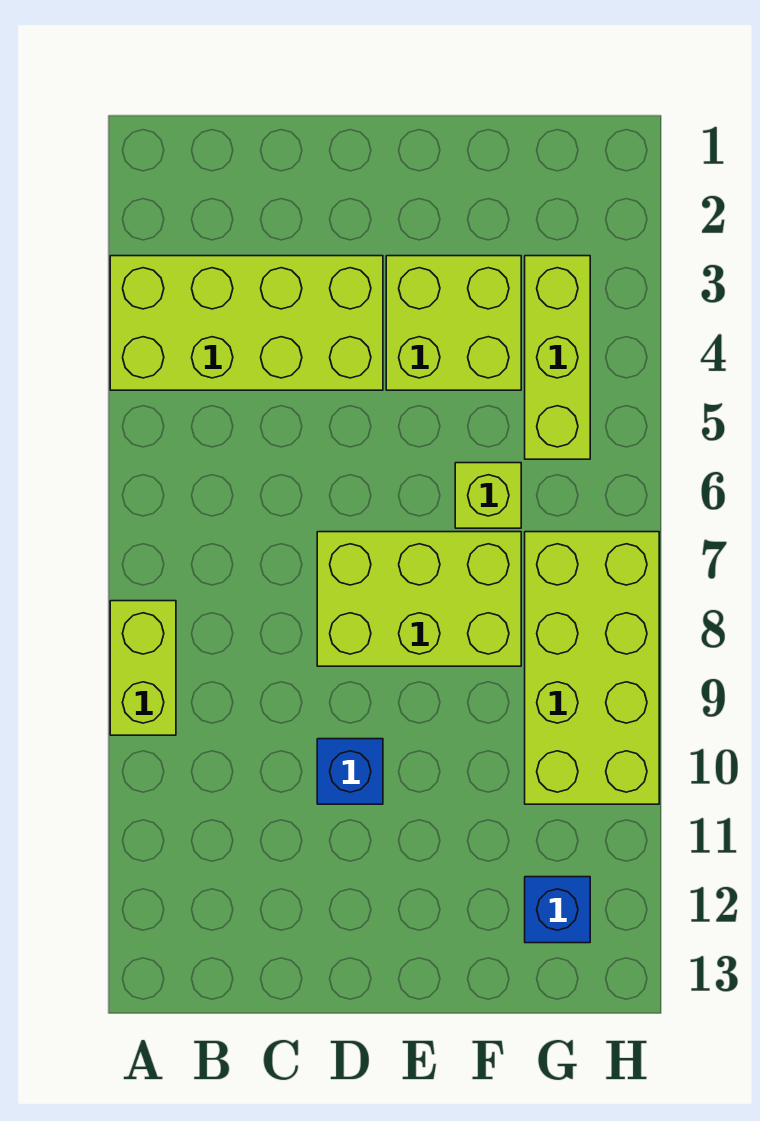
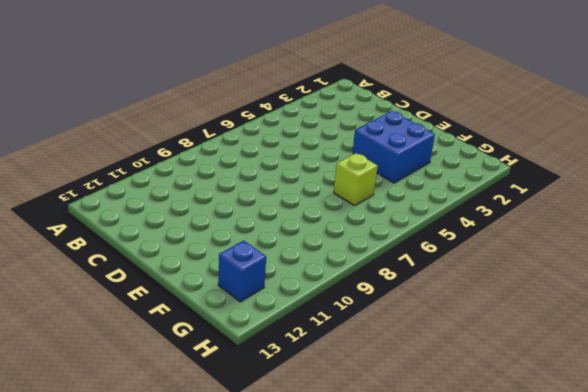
blue 2x2 brick [352,111,435,183] -> lime 2x2 brick [386,256,521,390]
none -> lime 2x4 brick [110,256,383,390]
none -> lime 1x2 brick [110,601,176,735]

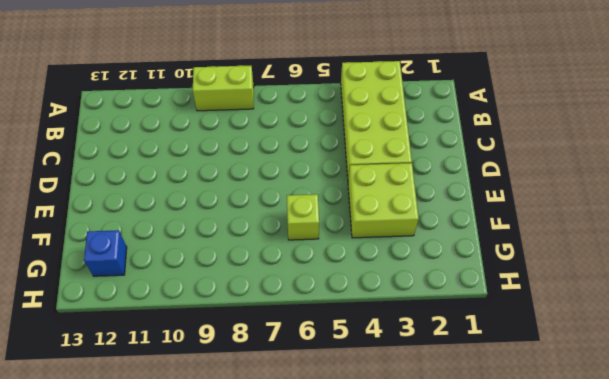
none -> lime 2x3 brick [317,532,521,666]
none -> blue 1x1 brick [317,739,383,804]

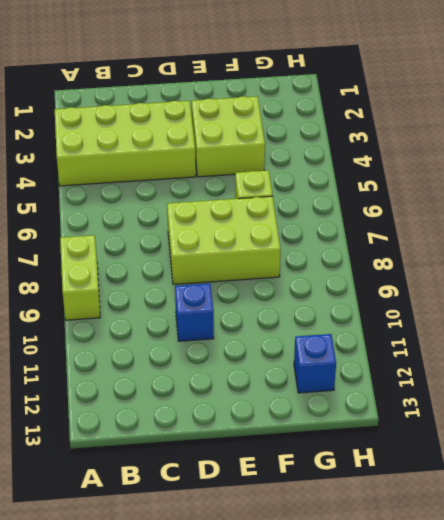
none -> lime 1x3 brick [525,256,590,459]
none -> lime 2x4 brick [525,532,659,804]

